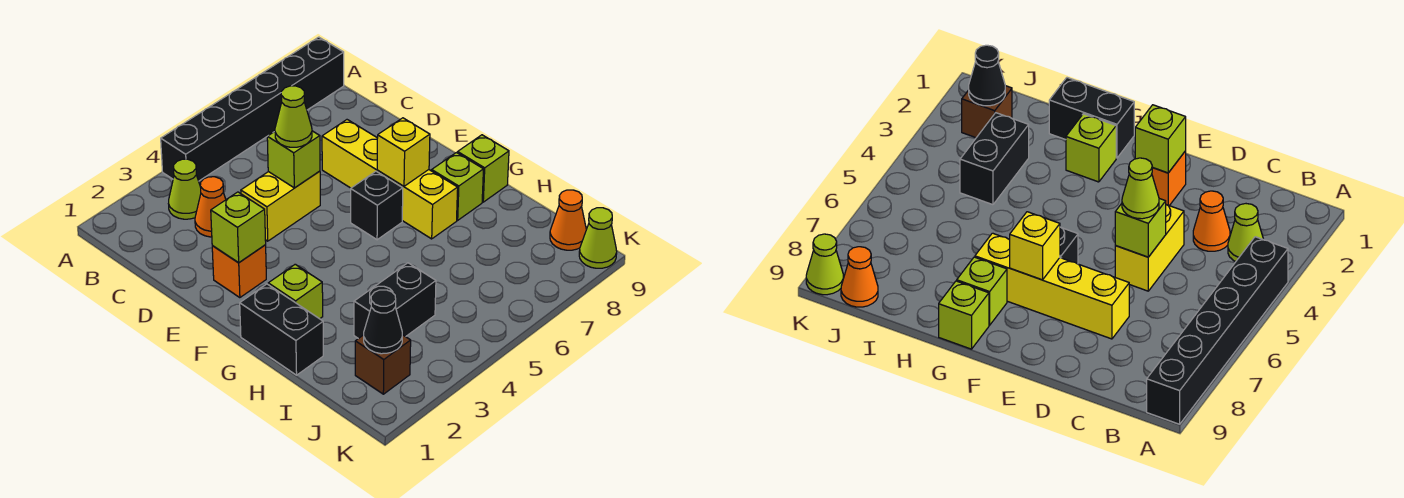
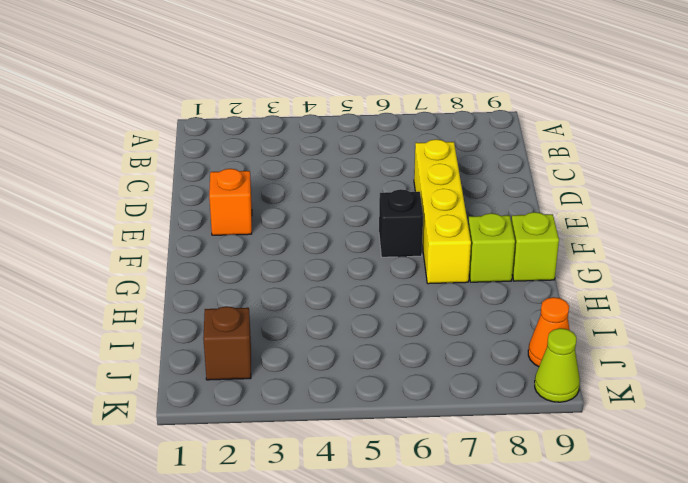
none -> black 1x6 brick [161,37,344,181]
none -> lime 1x1 cone [168,159,201,219]
none -> orange 1x1 cone [195,177,226,237]

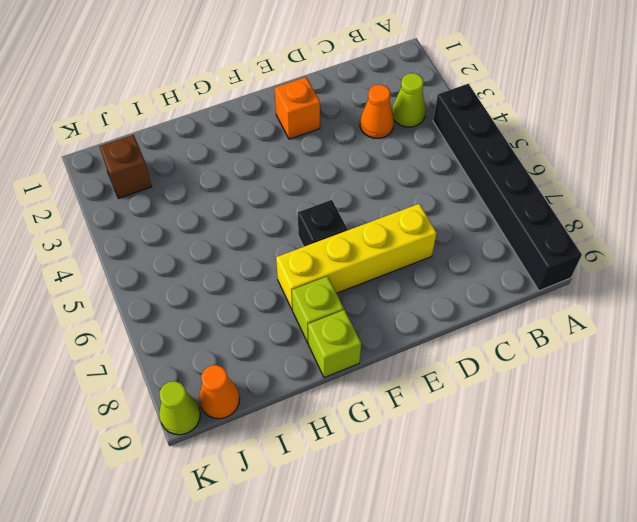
none -> yellow 1x2 brick [241,171,320,241]
none -> black 1x2 brick [240,284,323,375]
none -> lime 1x1 brick [268,264,323,319]

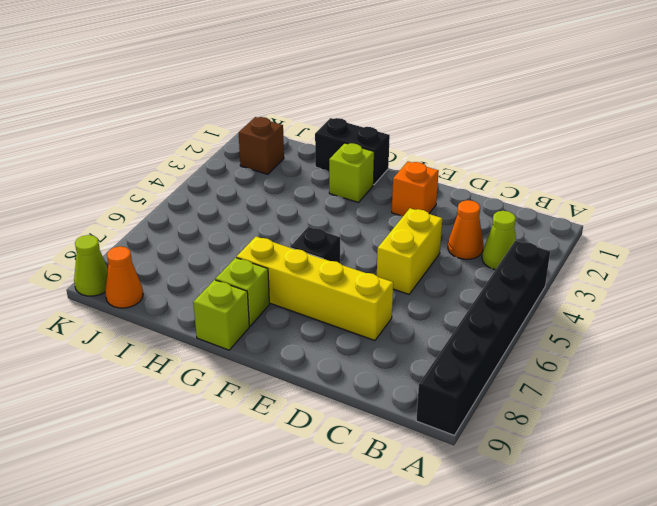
none -> black 1x2 brick [354,263,436,339]
none -> lime 1x1 brick [267,131,320,188]
none -> lime 1x1 brick [211,192,266,262]

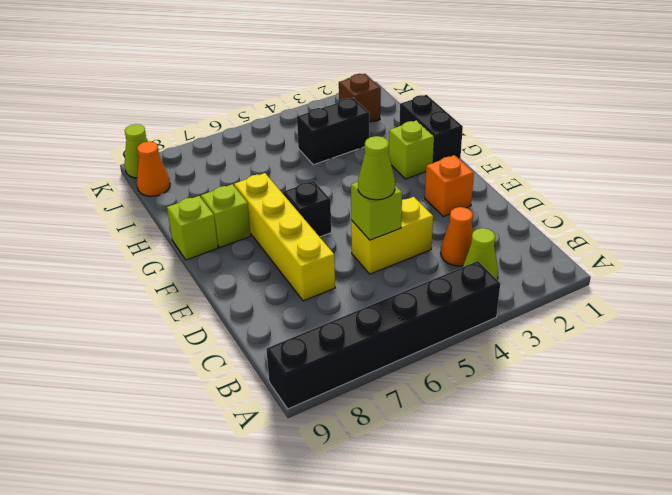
none -> lime 1x1 brick [211,192,266,262]
none -> yellow 1x1 brick [377,118,430,186]
none -> black 1x1 cone [364,290,402,354]

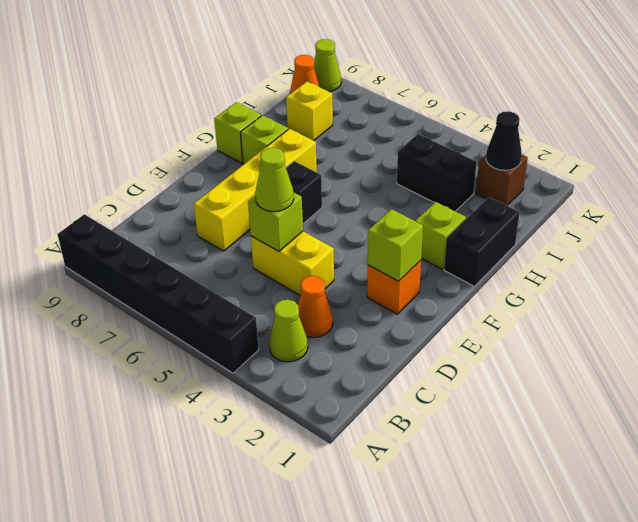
yellow 1x1 brick [286,82,333,141] -> yellow 1x1 brick moved to [377,118,430,186]

